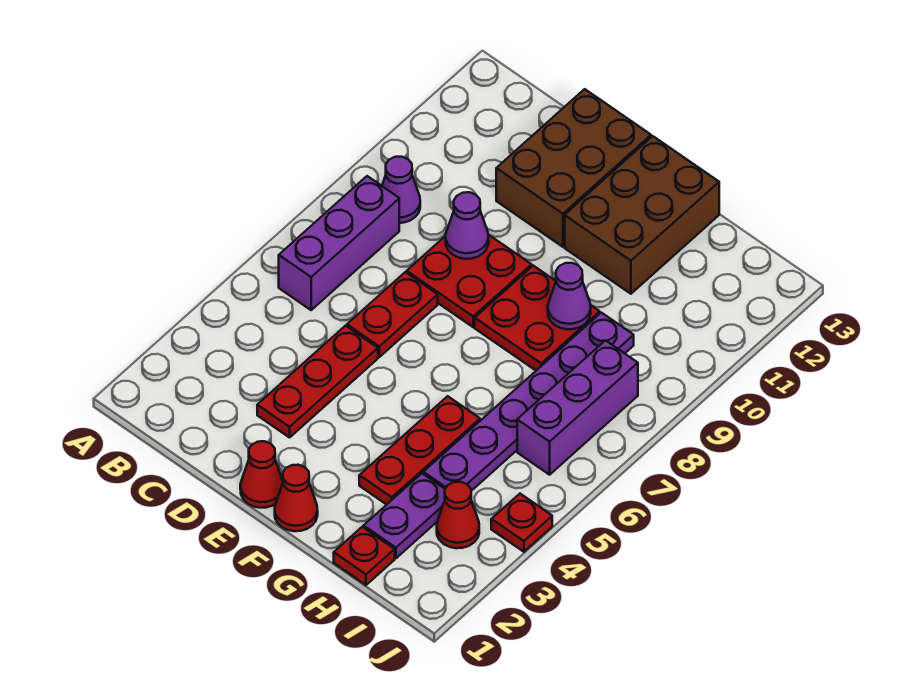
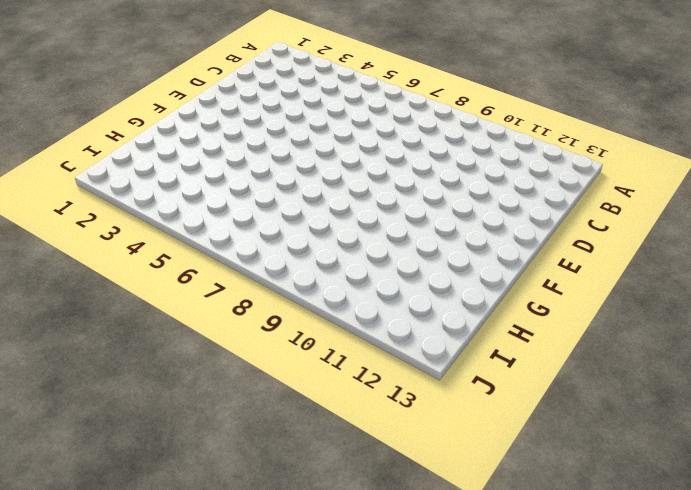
none -> purple 1x3 brick [279,176,399,310]
none -> purple 1x1 cone [382,157,420,223]
none -> red 1x3 plate [257,326,378,437]

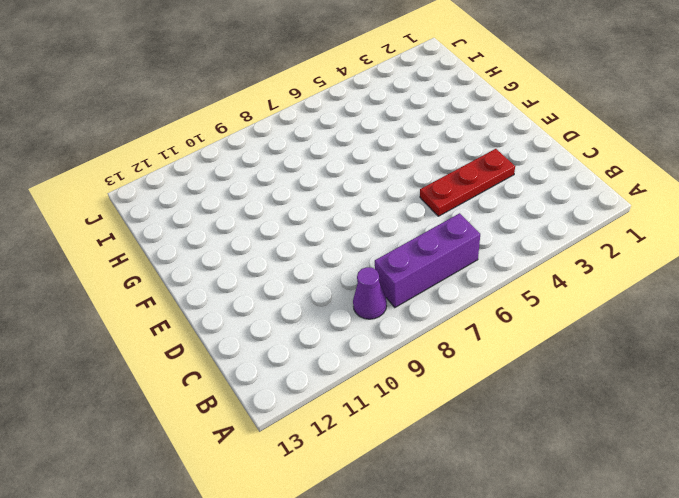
none -> red 1x2 plate [347,272,438,357]
none -> red 2x2 plate [407,235,532,327]
none -> brown 2x3 brick [496,89,651,247]

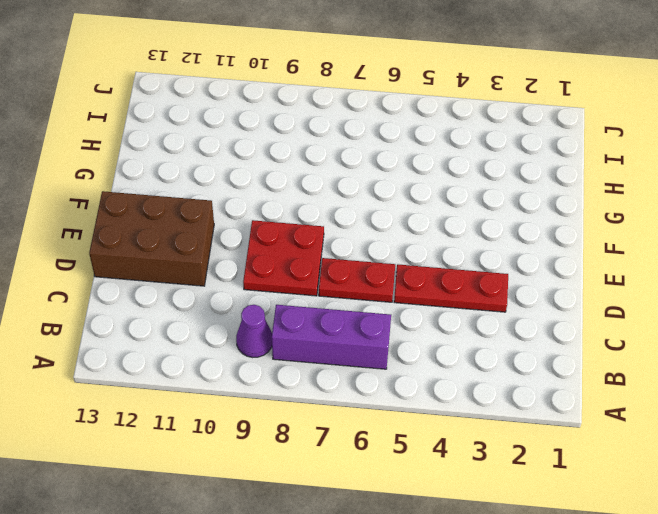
none -> red 1x1 cone [240,441,283,508]
none -> red 1x1 cone [275,465,318,531]
none -> red 2x2 plate [475,266,600,370]

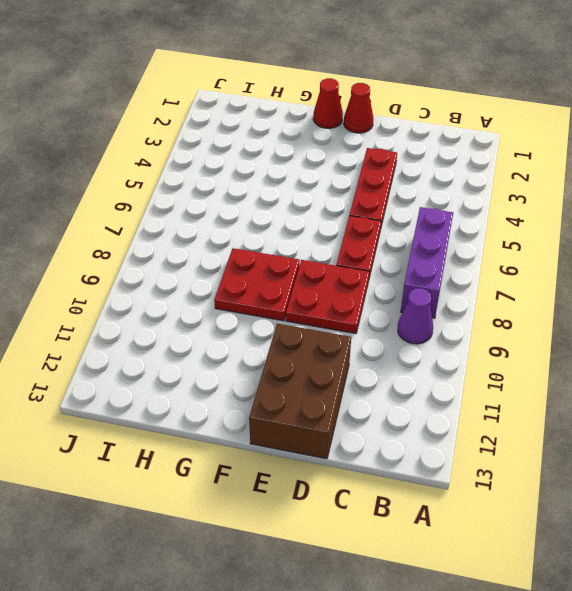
none -> brown 2x3 brick [565,136,719,294]
none -> red 1x3 plate [359,396,480,505]
none -> red 1x1 plate [334,527,395,585]

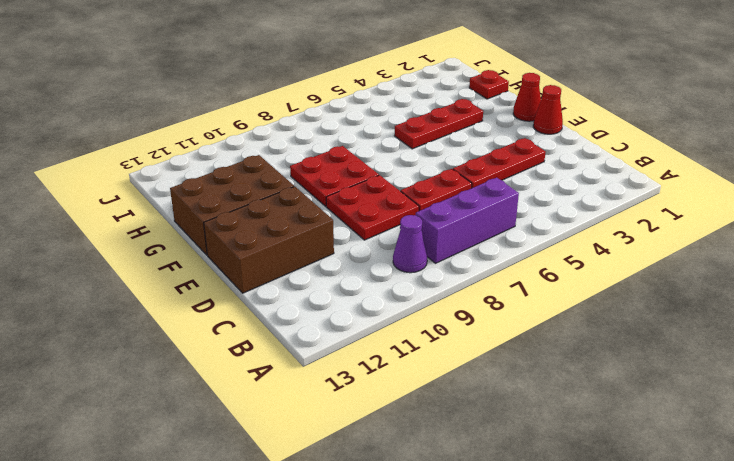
none -> purple 1x2 plate [364,473,445,558]
none -> purple 1x6 plate [423,313,634,491]
none -> red 1x1 cone [437,482,479,548]

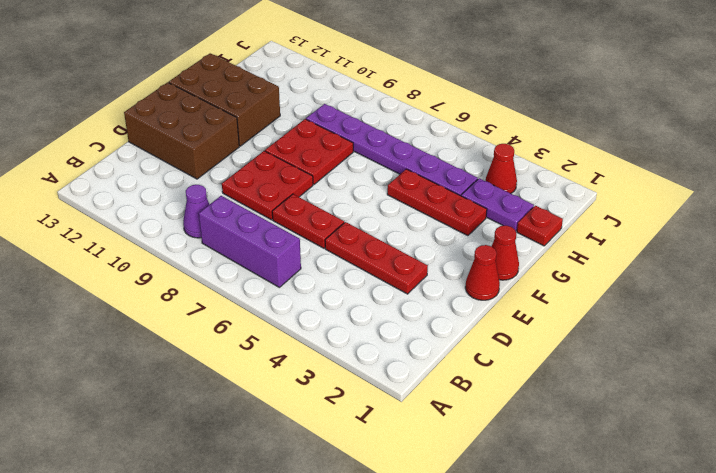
none -> purple 1x3 brick [517,341,638,475]
none -> red 1x1 plate [491,494,552,552]
none -> purple 1x1 cone [446,192,489,259]

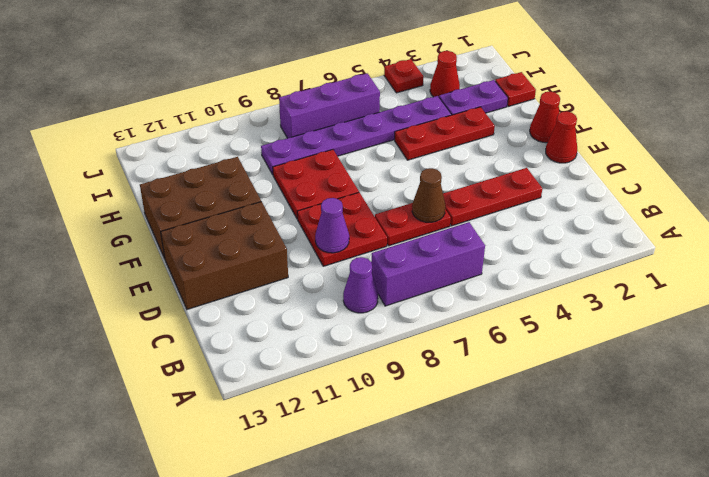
brown 1x1 cone [412,168,445,222] -> none
none -> purple 1x1 cone [548,263,591,329]

